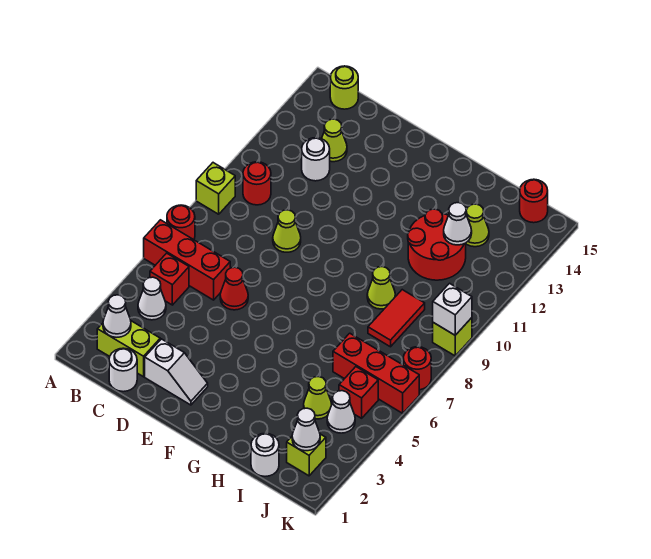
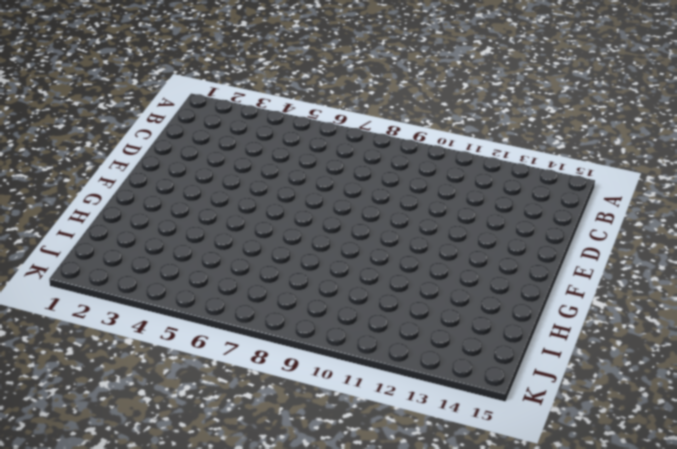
none -> red 1x3 brick [144,220,230,300]
none -> red 1x1 round brick [167,205,195,240]
none -> lime 1x1 brick [196,163,235,214]
none -> lime 1x2 brick [97,321,160,377]

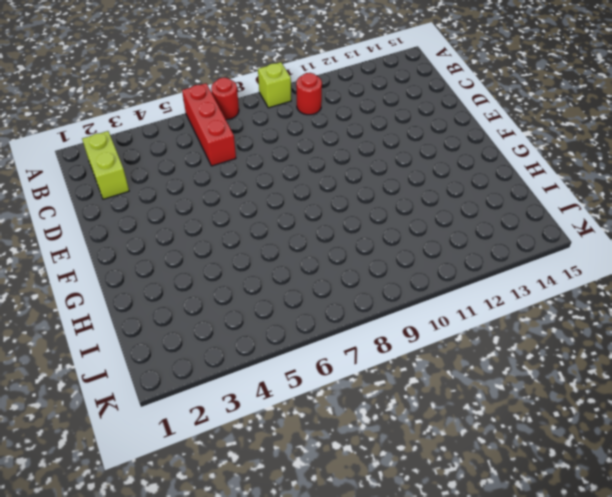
none -> white 1x1 cone [138,277,166,320]
none -> red 1x1 brick [150,253,189,305]
none -> lime 1x1 round brick [330,66,358,109]
none -> white 1x1 round brick [109,348,137,392]

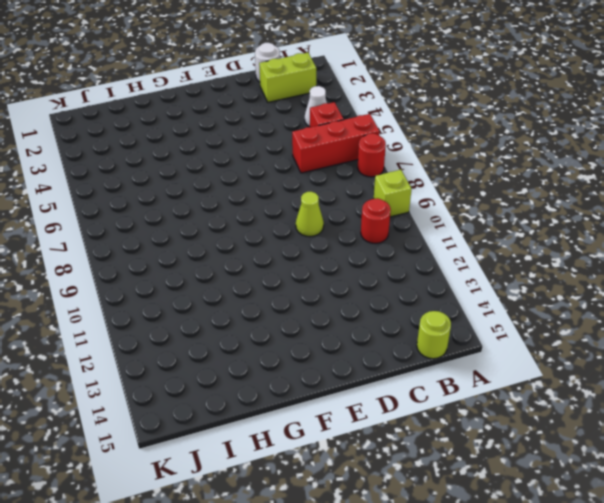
none -> white 1x1 round brick [302,138,330,181]
none -> lime 1x1 cone [322,119,347,162]
none -> white 1x2 slope [145,339,208,405]
none -> red 1x1 cone [220,267,248,310]

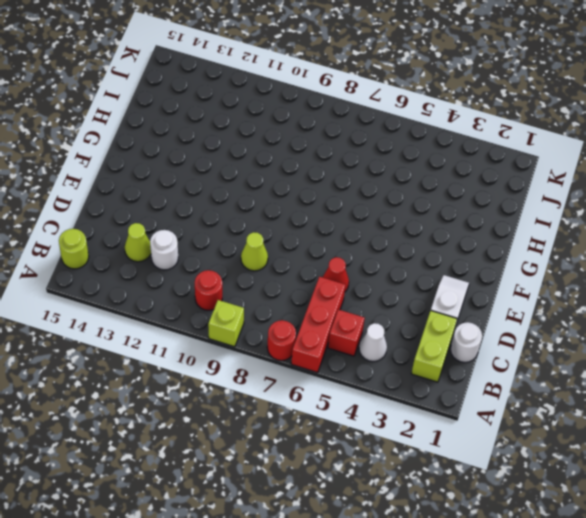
none -> lime 1x1 cone [367,267,395,309]
none -> red 2x2 round brick [408,209,466,280]
none -> white 1x1 round brick [251,433,279,476]
none -> lime 1x1 cone [304,377,332,419]

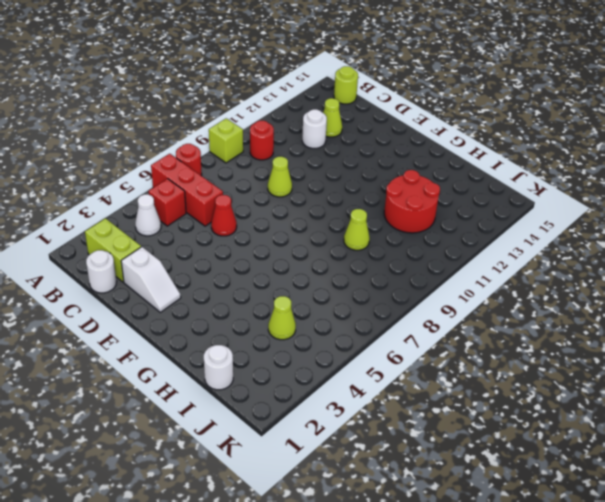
none -> red 1x3 brick [333,333,419,413]
none -> red 1x2 tile [368,290,425,347]
none -> lime 1x1 cone [466,204,489,247]
none -> lime 1x1 brick [287,434,326,476]

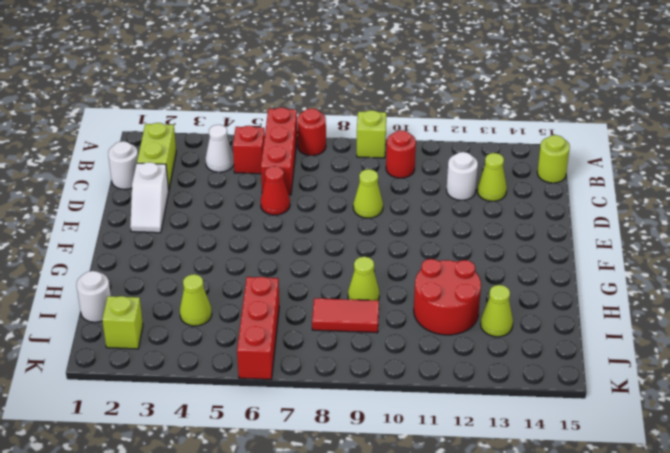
none -> white 1x1 cone [327,391,355,433]
none -> red 1x1 brick [339,367,378,418]
none -> red 1x1 round brick [520,179,548,223]
none -> red 1x1 round brick [403,347,431,390]

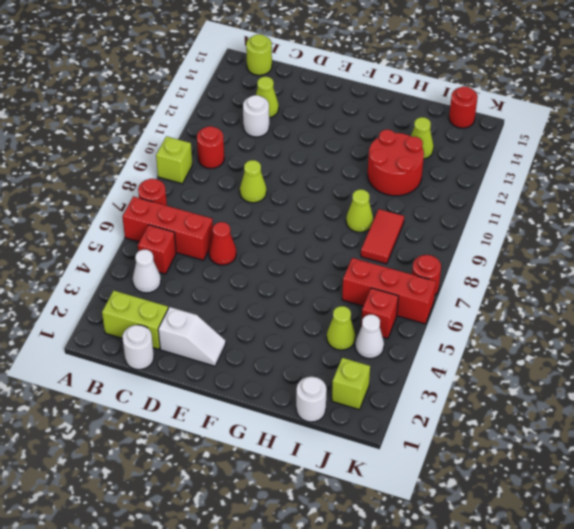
none -> lime 1x1 brick [433,318,472,356]
none -> white 1x1 cone [103,295,131,337]
none -> white 1x1 cone [444,203,472,245]
none -> white 1x1 cone [292,408,320,451]

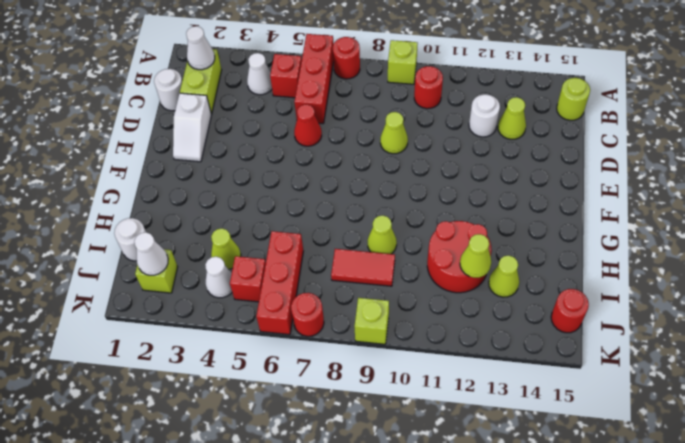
lime 1x1 cone [460,234,491,278] -> white 1x1 cone [444,203,472,245]
none -> white 1x1 brick [433,283,472,335]

